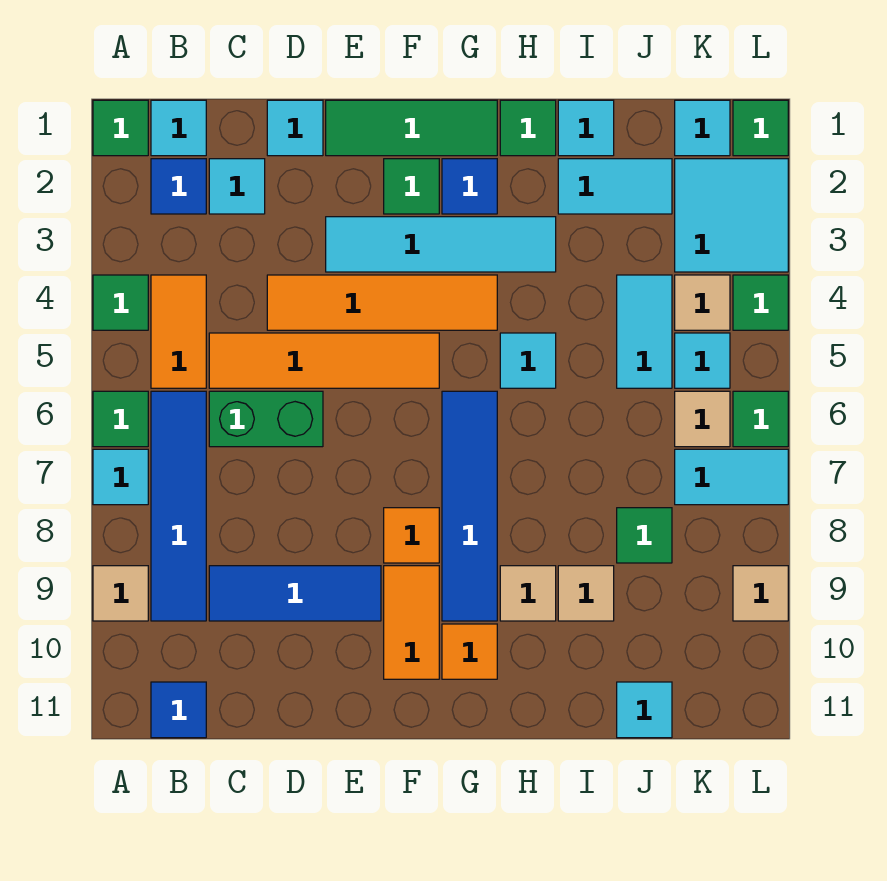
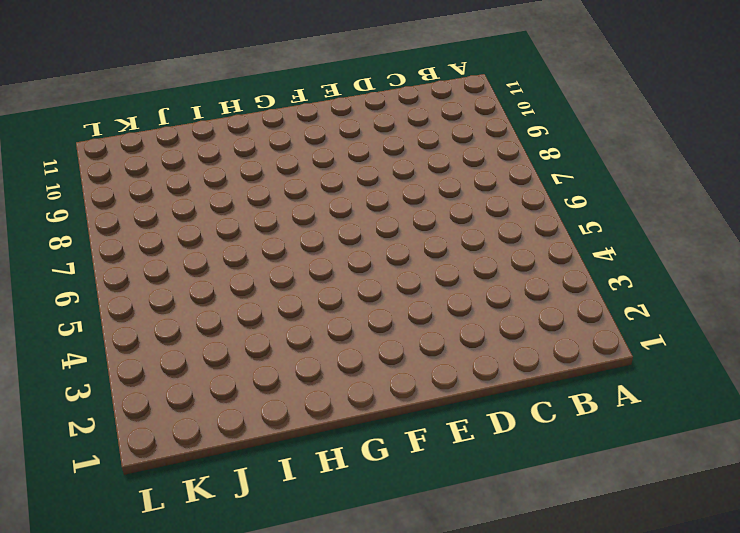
none -> green 1x1 tile [93,100,148,156]
none -> green 1x1 tile [93,275,148,330]
none -> green 1x1 tile [93,391,148,447]
none -> cyan 1x1 tile [93,449,148,505]

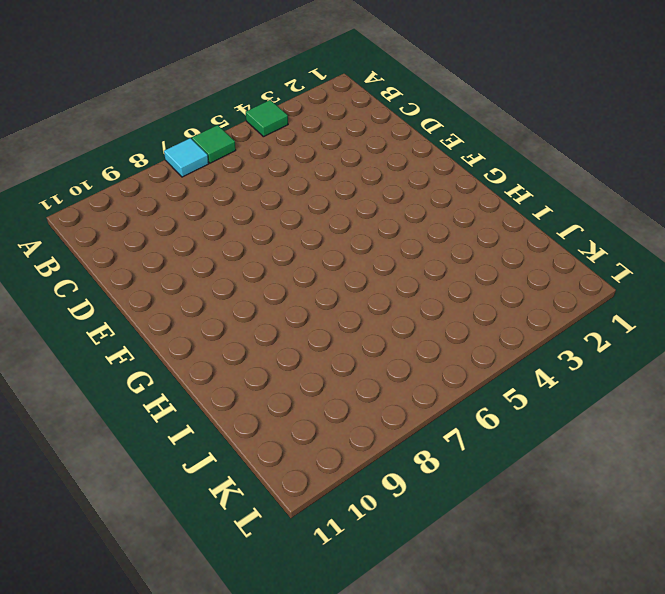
none -> green 1x1 tile [93,100,148,156]
none -> tan 1x1 tile [93,566,148,621]
none -> cyan 1x1 tile [151,100,206,156]
none -> blue 1x1 tile [151,159,206,214]

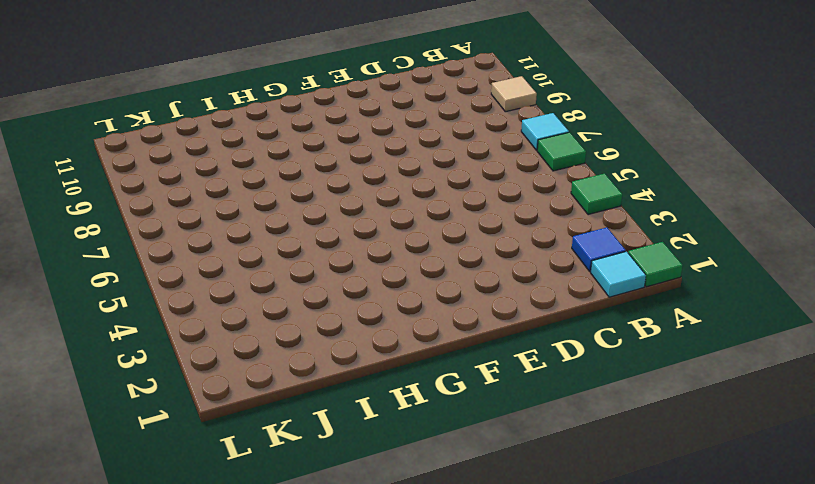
none -> orange 1x2 tile [151,275,206,388]
none -> blue 1x4 tile [151,391,206,621]
none -> blue 1x1 tile [151,682,206,738]
none -> cyan 1x1 tile [209,159,265,214]

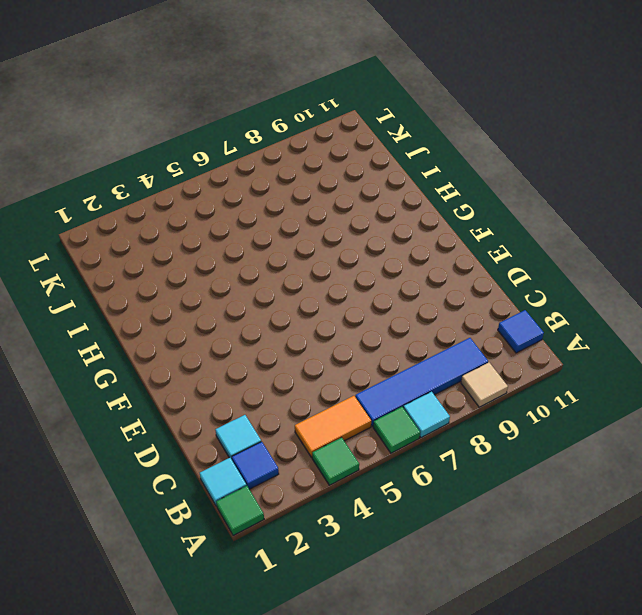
none -> orange 1x4 tile [209,333,439,388]
none -> green 1x2 brick [209,391,323,447]
none -> blue 1x3 tile [209,566,381,621]
none -> cyan 1x1 tile [267,100,323,156]

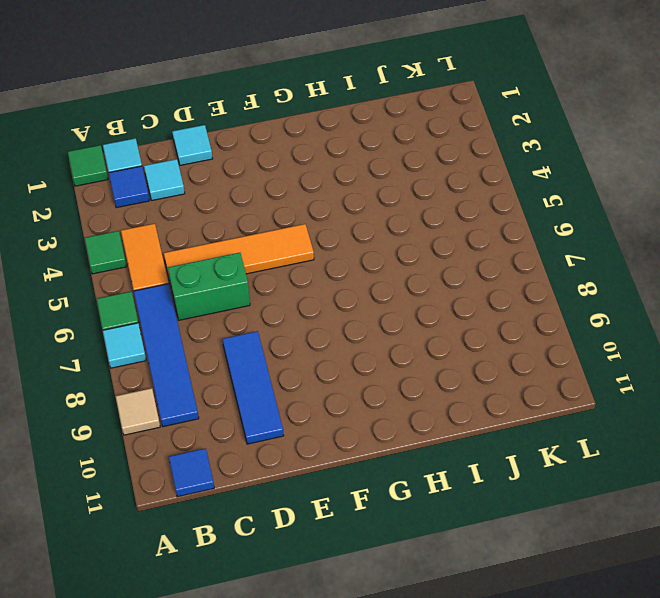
blue 1x3 tile [223,331,284,444] -> blue 1x3 tile turned to [209,566,381,621]
none -> orange 1x4 tile [267,275,497,330]
none -> green 1x3 tile [326,100,497,156]
none -> cyan 1x4 tile [326,217,556,272]
none -> green 1x1 tile [384,159,439,214]

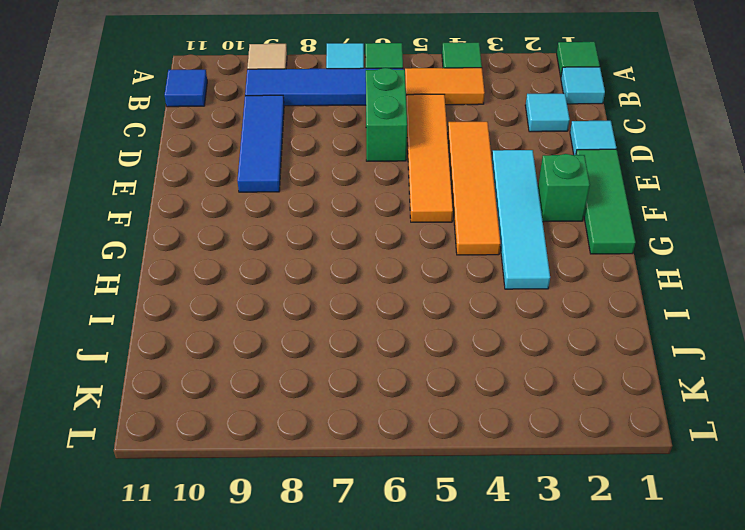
green 1x1 brick [538,154,590,222] -> green 1x1 tile [384,159,439,214]
none -> blue 1x1 tile [151,159,206,214]
none -> orange 1x1 tile [384,508,439,563]
none -> orange 1x2 tile [384,566,439,679]
none -> blue 1x1 tile [442,159,497,214]

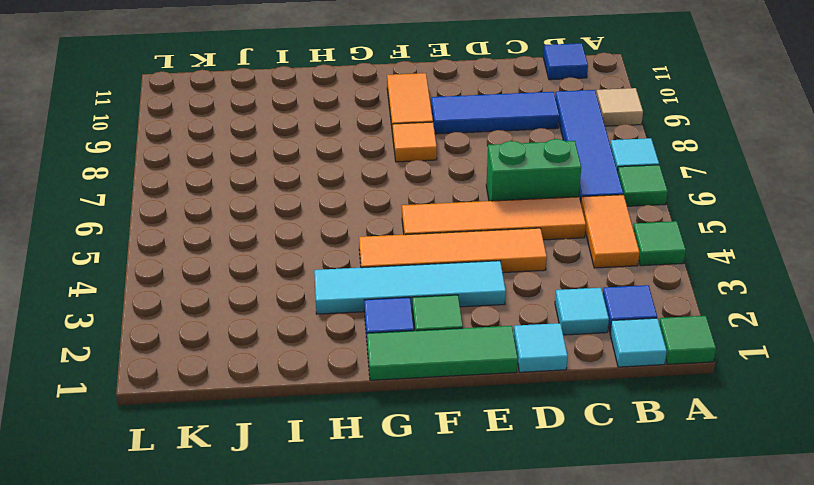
none -> blue 1x4 tile [442,391,497,621]
none -> orange 1x1 tile [442,624,497,679]
none -> green 1x1 tile [500,100,556,156]
none -> cyan 1x1 tile [500,333,556,388]

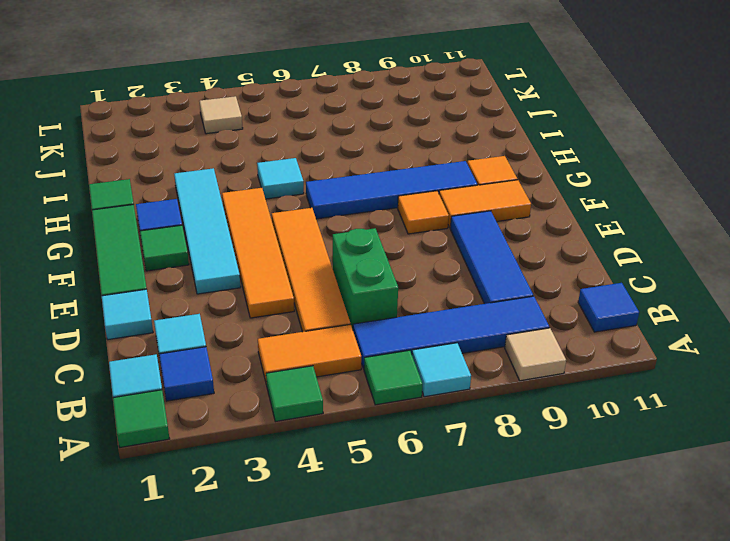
none -> tan 1x1 tile [500,566,556,621]
none -> cyan 1x1 tile [558,100,614,156]
none -> cyan 1x2 tile [558,159,672,214]
none -> tan 1x1 tile [558,566,614,621]

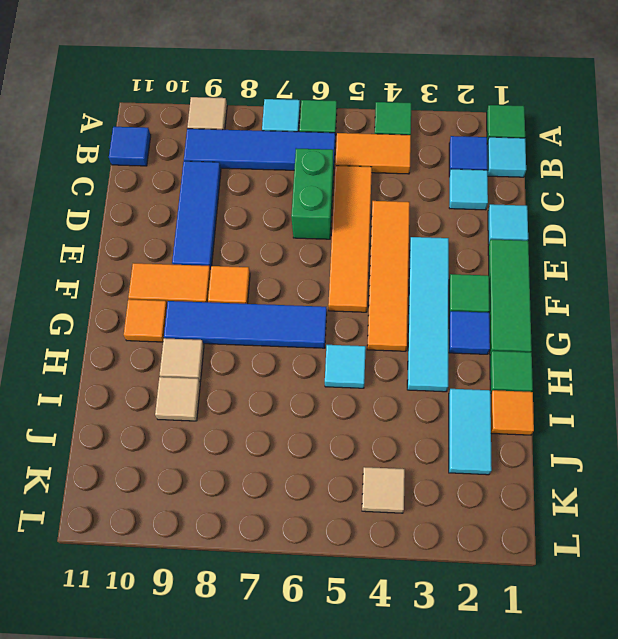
orange 1x1 tile [491,390,534,435] -> cyan 1x1 tile [558,100,614,156]
none -> cyan 1x2 tile [617,275,672,388]
none -> green 1x1 tile [617,508,672,563]
none -> cyan 1x1 tile [617,682,672,738]
none -> cyan 1x1 tile [675,100,730,156]

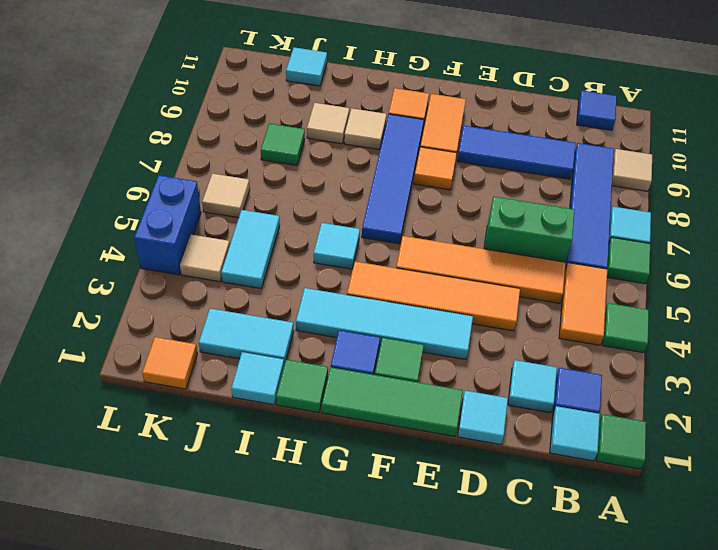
orange 1x1 tile [142,337,197,389] -> cyan 1x1 tile [675,100,730,156]
blue 1x2 brick [134,175,201,275] -> green 1x1 tile [733,275,788,330]
none -> cyan 2x2 tile [675,159,788,272]
none -> cyan 1x1 tile [675,333,730,388]
none -> cyan 1x2 tile [675,449,788,505]
none -> green 1x1 tile [733,100,788,156]

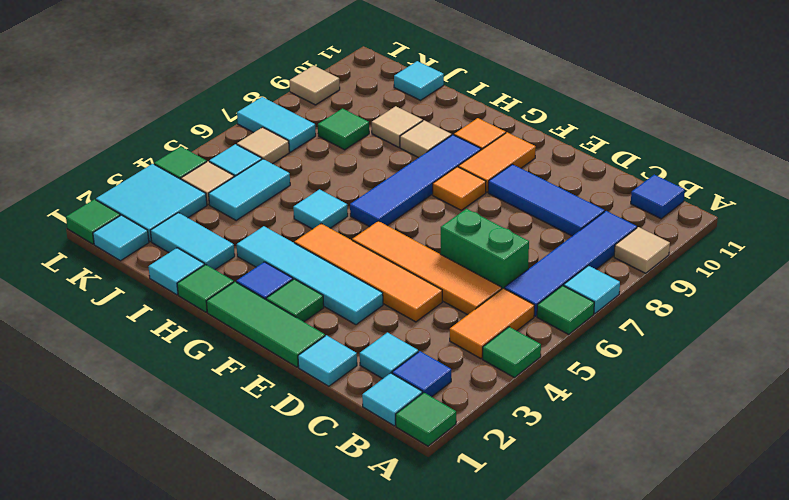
none -> green 1x1 tile [733,391,788,447]

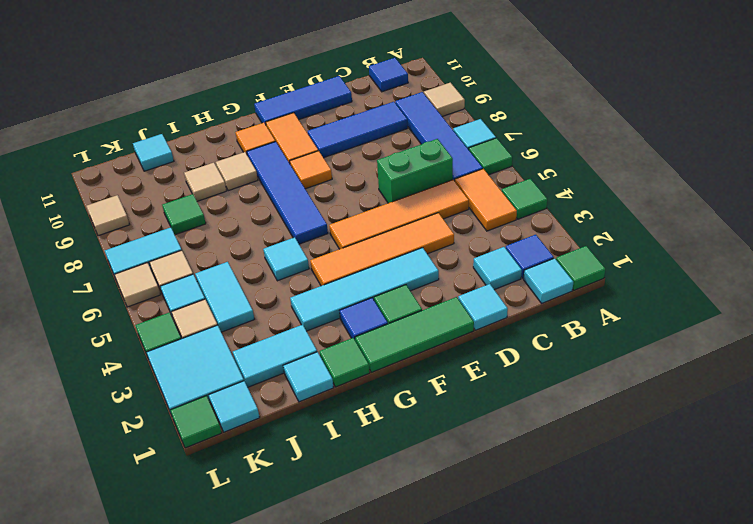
blue 1x3 tile [254,76,352,125] -> none
tan 1x1 tile [114,263,161,307] -> green 1x1 tile [733,391,788,447]

